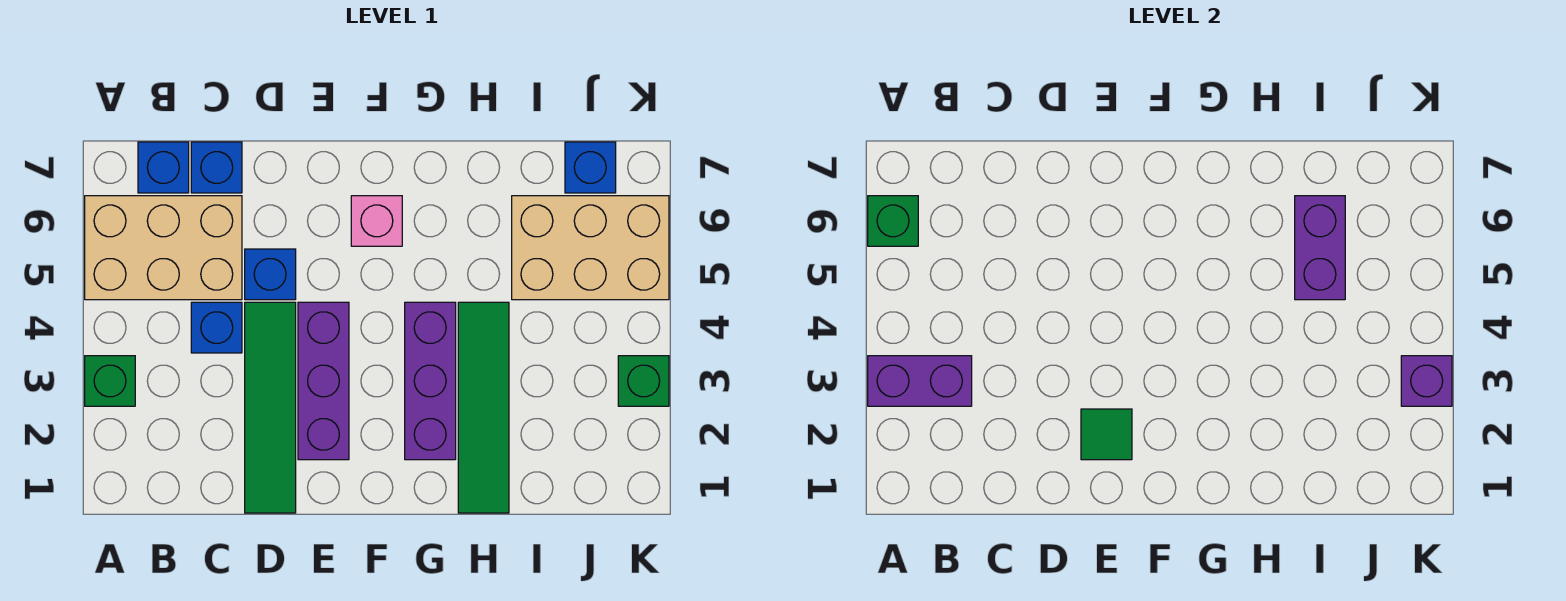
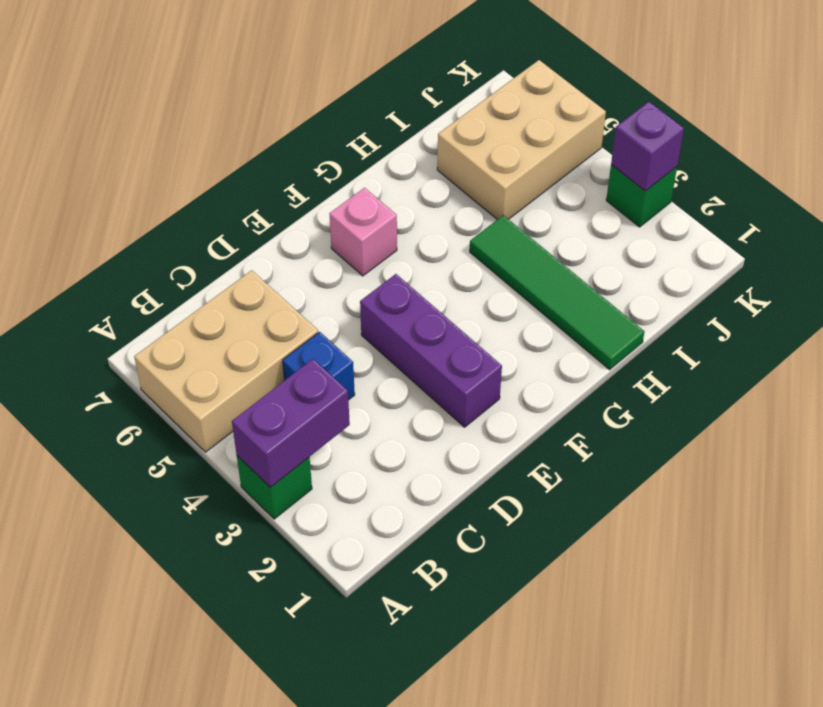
none -> blue 1x1 brick [138,142,189,193]
none -> blue 1x1 brick [191,142,242,193]
none -> green 1x4 tile [245,302,296,513]

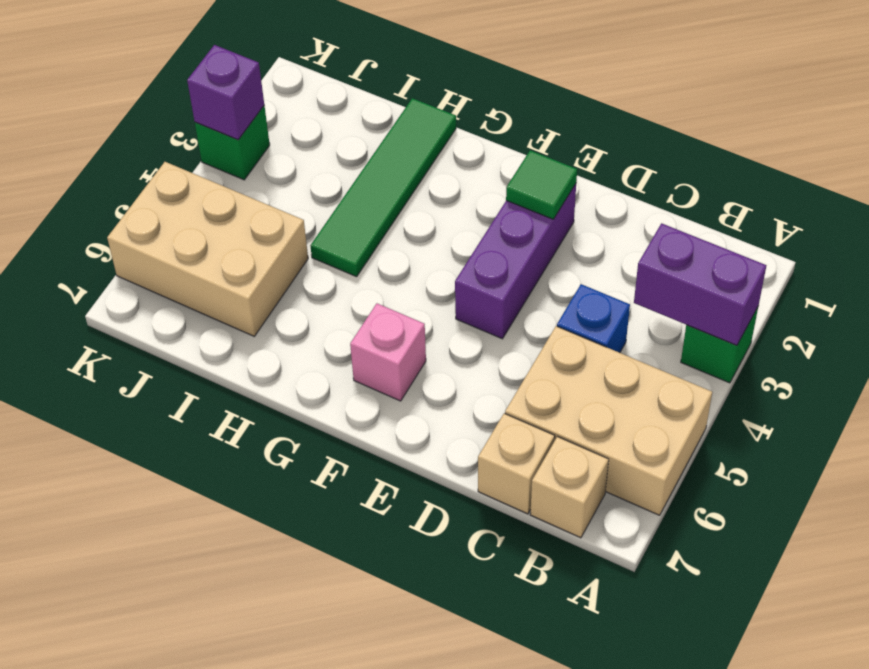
tan 1x1 brick [530,437,609,538] -> blue 1x1 brick [138,142,189,193]
tan 1x1 brick [478,413,555,514] -> blue 1x1 brick [191,142,242,193]
none -> green 1x4 tile [245,302,296,513]
none -> blue 1x1 brick [245,249,296,300]
none -> purple 1x3 brick [405,302,456,460]

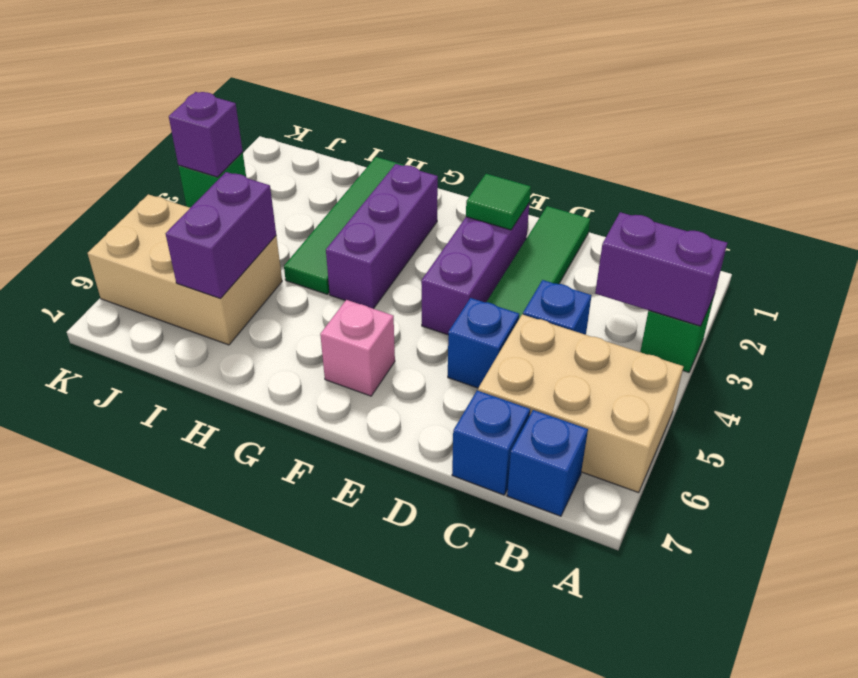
none -> blue 1x1 brick [565,142,616,193]
none -> green 1x1 brick [868,196,918,246]

